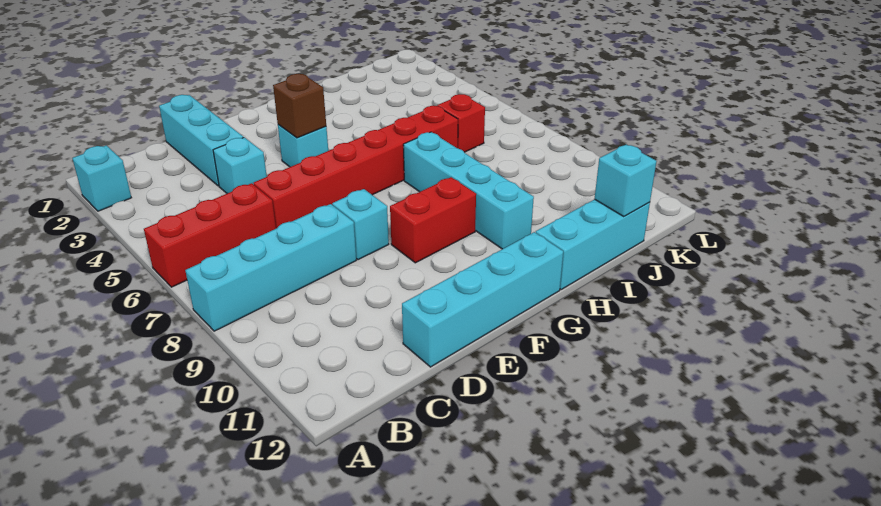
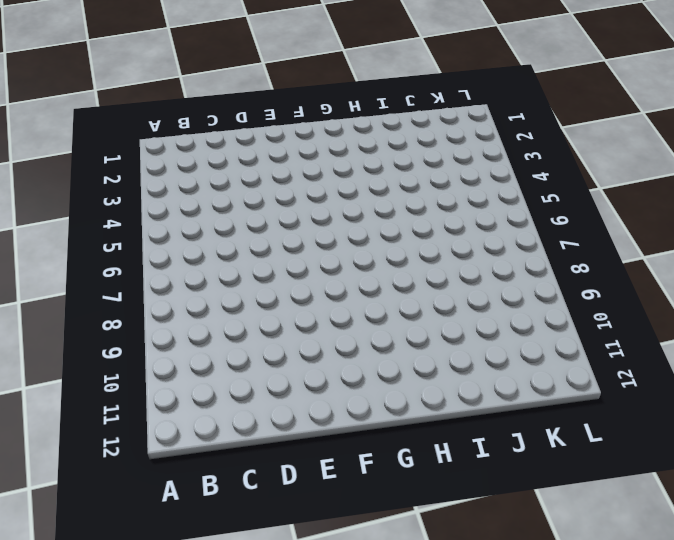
none -> cyan 1x1 brick [72,145,131,211]
none -> red 1x3 brick [144,183,276,287]
none -> cyan 1x4 brick [185,204,356,331]

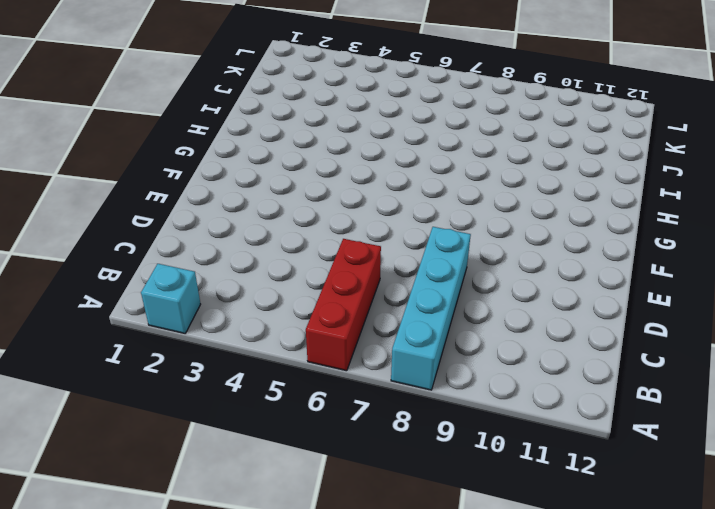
none -> cyan 1x3 brick [159,95,244,186]
none -> cyan 1x1 brick [213,137,267,193]
none -> red 1x6 brick [254,106,458,228]

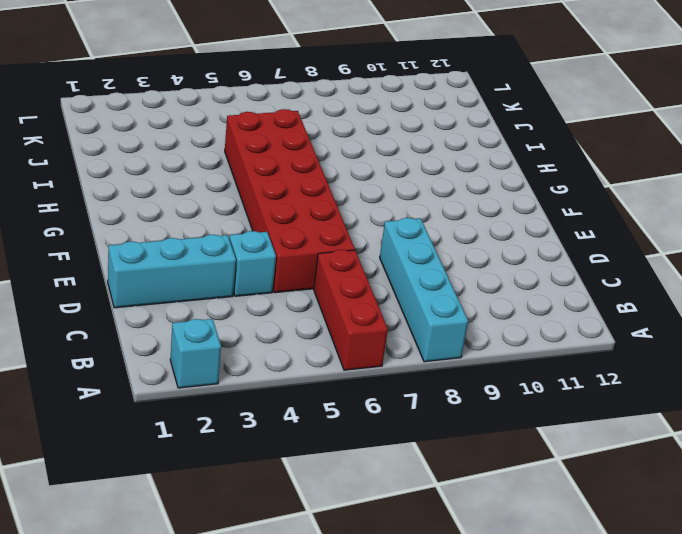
red 2x6 brick [225,109,355,293] -> red 1x6 brick [254,106,458,228]
none -> cyan 1x4 brick [402,232,563,367]
none -> cyan 1x1 brick [332,189,389,260]
none -> cyan 1x1 brick [278,125,328,167]

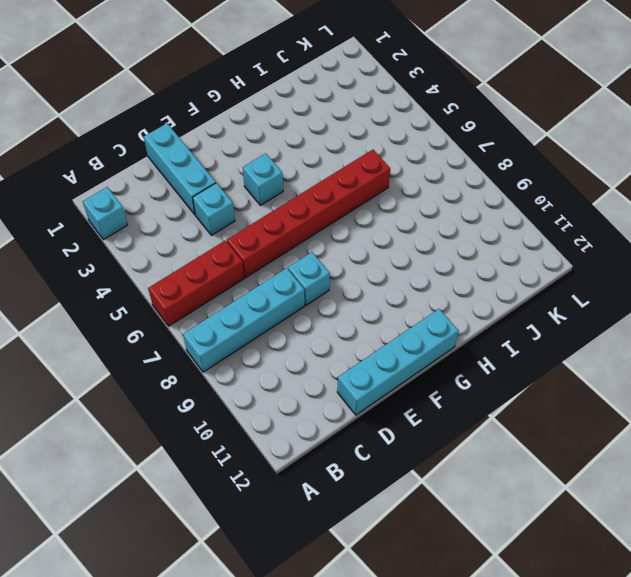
none -> red 1x2 brick [390,177,476,263]
none -> cyan 1x4 brick [403,132,534,249]
none -> cyan 1x3 brick [536,199,650,290]

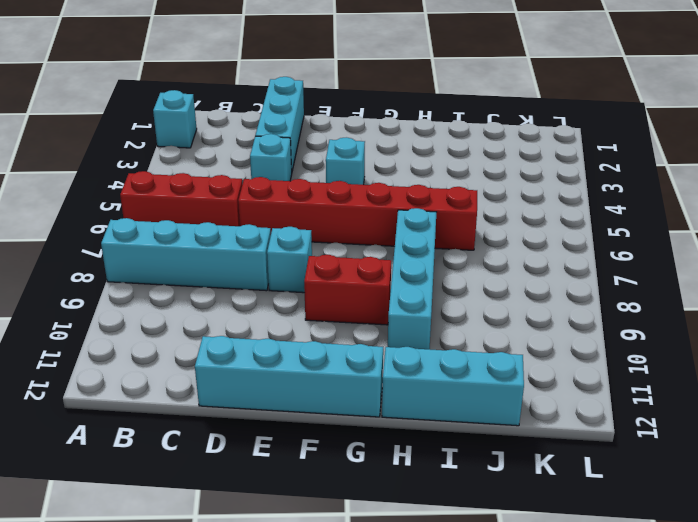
none -> red 1x1 brick [437,94,485,152]
none -> brown 1x1 brick [273,74,326,138]
none -> cyan 1x1 brick [595,144,657,217]

